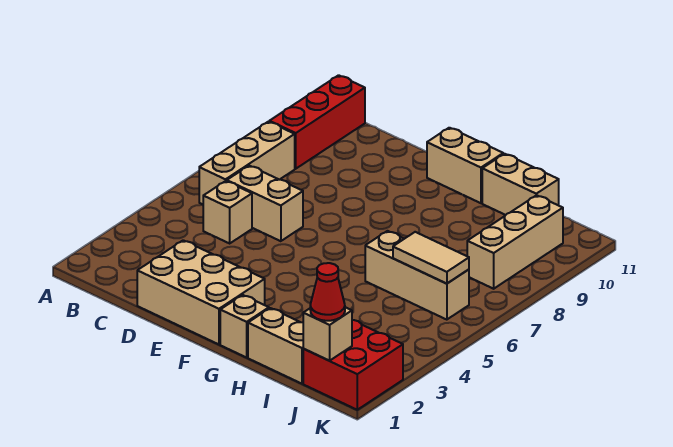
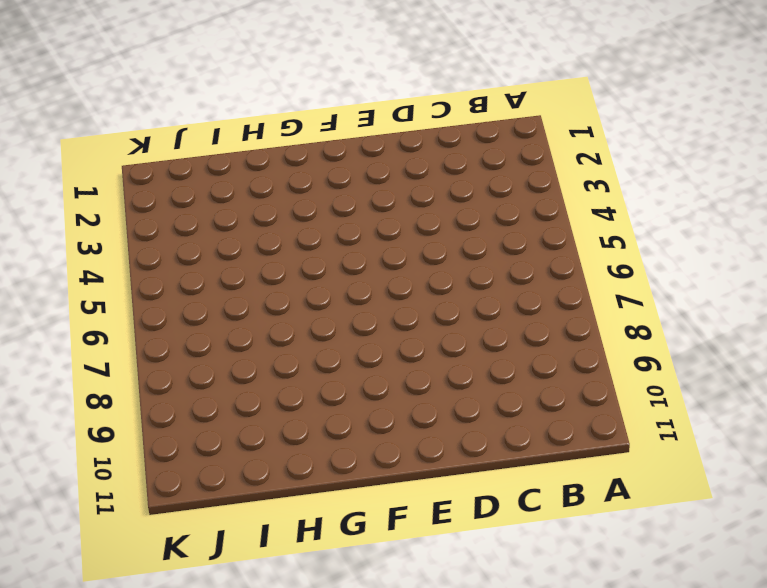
none -> tan 1x3 brick [199,122,295,204]
none -> red 1x3 brick [269,75,365,169]
none -> tan 1x1 brick [203,181,252,243]

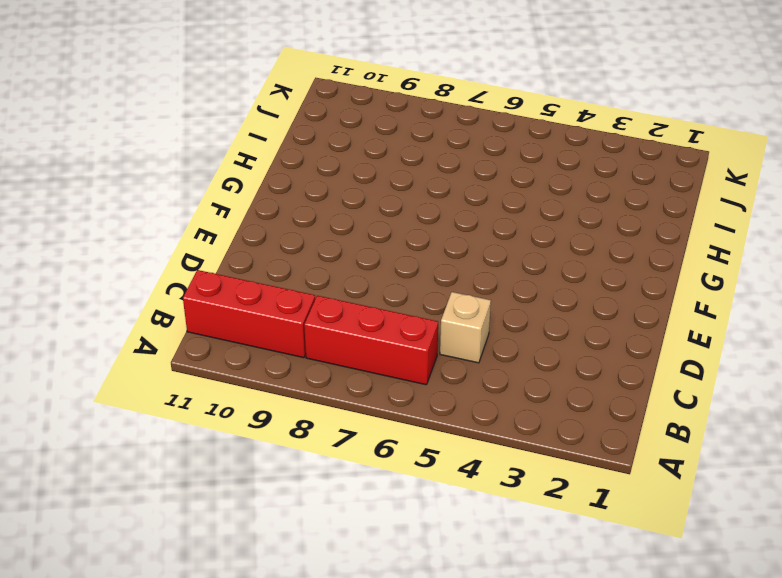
red 1x3 brick [304,296,438,385] -> tan 1x3 brick [199,122,295,204]
none -> tan 1x2 brick [227,166,303,241]
none -> tan 2x3 brick [137,240,265,344]
none -> tan 1x2 brick [427,128,503,203]

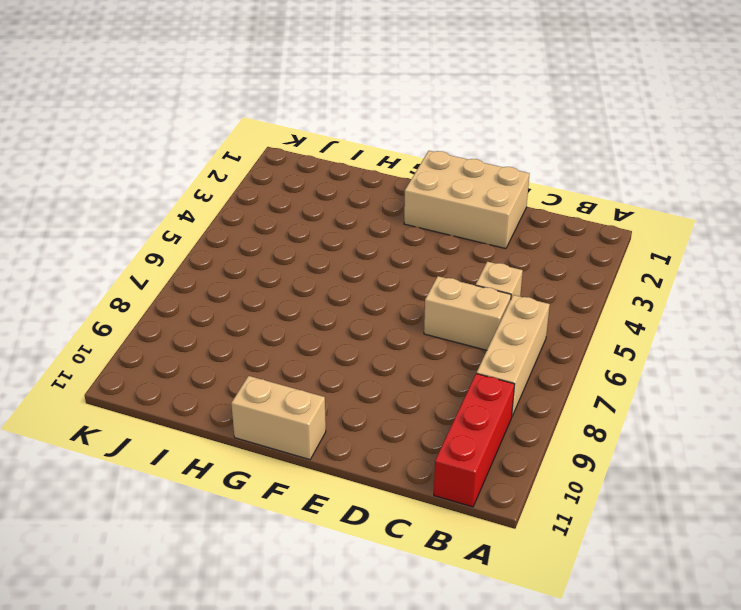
none -> tan 1x1 brick [220,295,269,357]
none -> tan 1x2 brick [248,308,304,384]
none -> tan 1x3 brick [365,231,469,320]

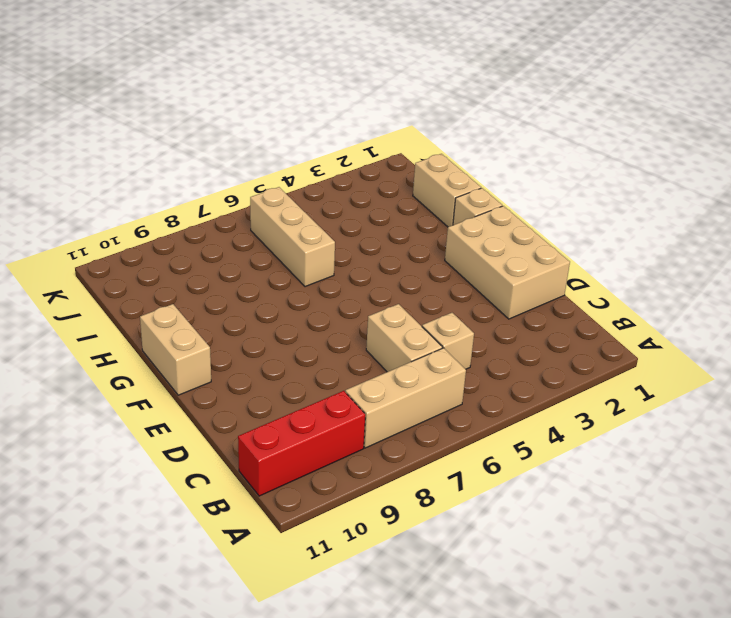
none -> tan 1x2 brick [482,154,559,215]
none -> red 2x2 brick [303,320,403,410]
none -> tan 1x3 brick [467,195,563,289]

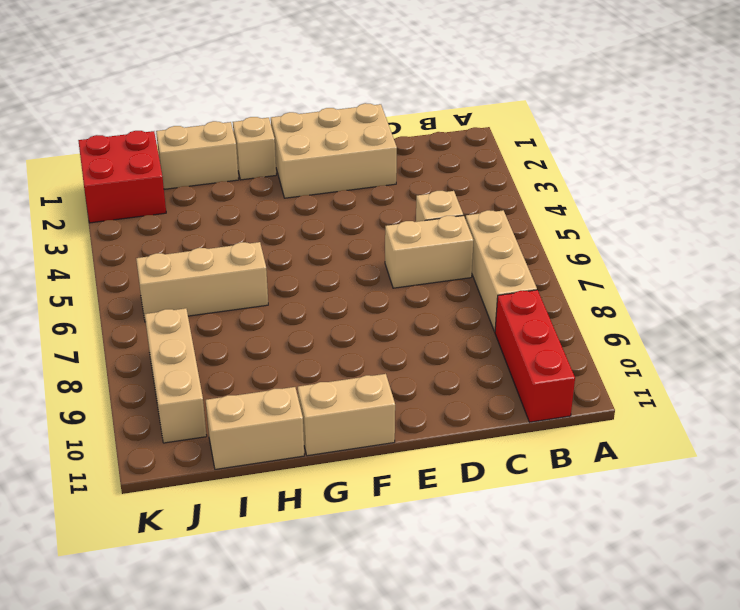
none -> tan 1x2 tile [393,232,469,284]
none -> tan 1x1 brick [303,307,352,361]
none -> red 1x1 cone [310,263,345,321]

